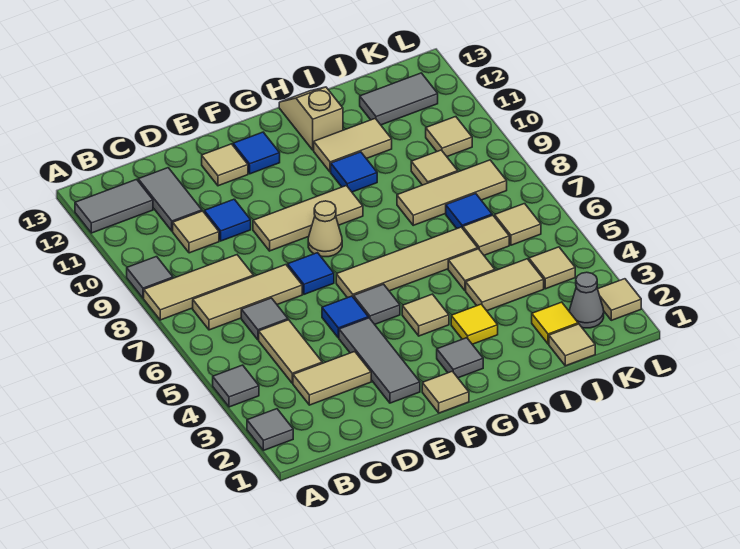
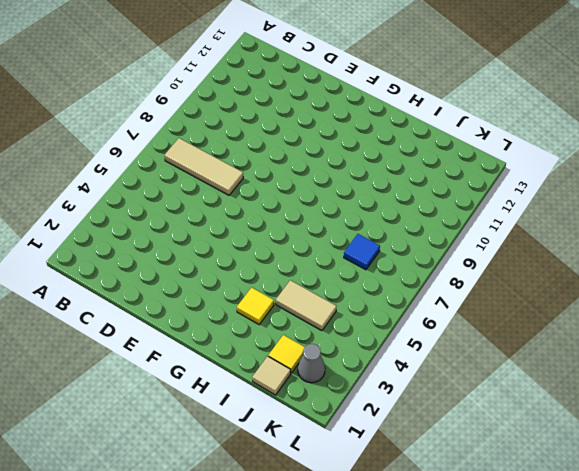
none -> grey 1x1 tile [247,409,293,450]
none -> grey 1x1 tile [213,365,259,407]
none -> tan 1x3 tile [144,255,254,320]
none -> grey 1x1 tile [127,257,173,298]

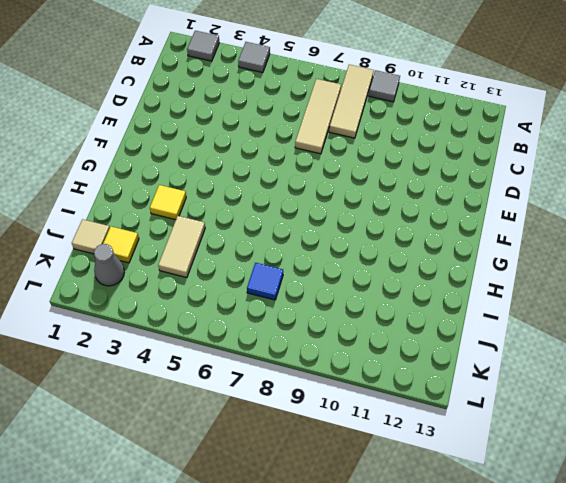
none -> grey 1x2 tile [75,179,153,233]
none -> tan 1x2 tile [293,351,371,405]
none -> tan 1x2 tile [259,320,322,383]
none -> grey 1x1 tile [241,298,288,340]

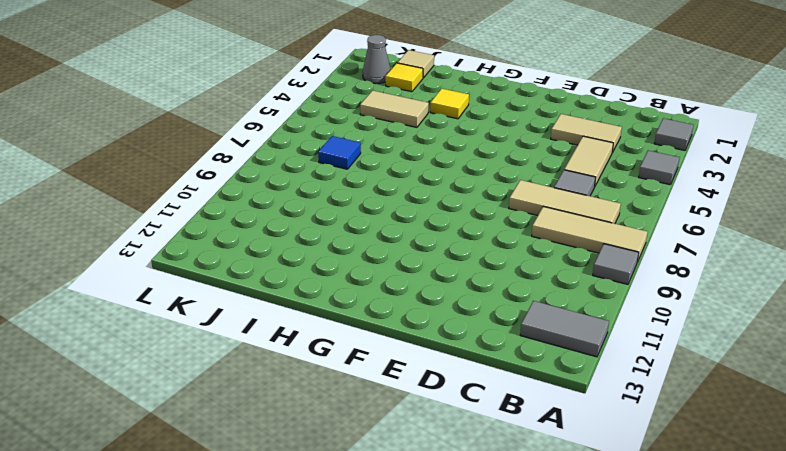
none -> tan 1x1 tile [173,211,219,253]
none -> grey 1x2 tile [138,168,202,231]
none -> blue 1x1 tile [204,199,251,241]
none -> grey 1x3 tile [339,318,420,403]

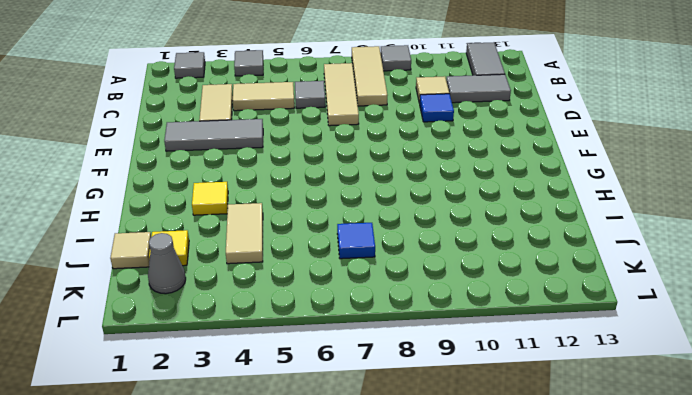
none -> blue 1x1 tile [322,296,368,338]
none -> blue 1x1 tile [288,253,334,294]
none -> tan 1x3 tile [253,186,363,251]
none -> tan 1x1 tile [202,144,248,186]

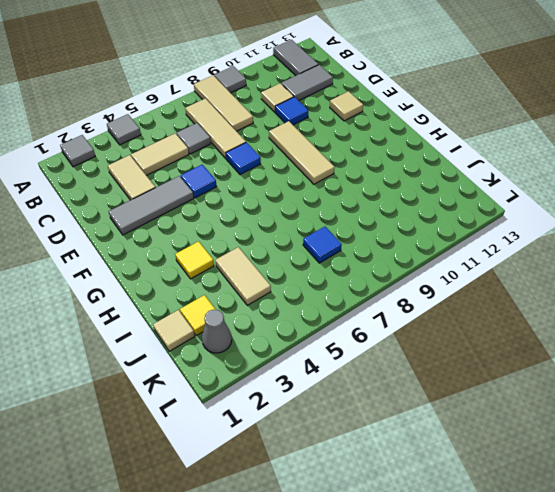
none -> tan 1x1 tile [422,371,469,413]
none -> grey 1x1 tile [354,284,400,324]
none -> tan 1x4 tile [336,227,478,298]
none -> tan 1x1 cone [308,201,342,257]

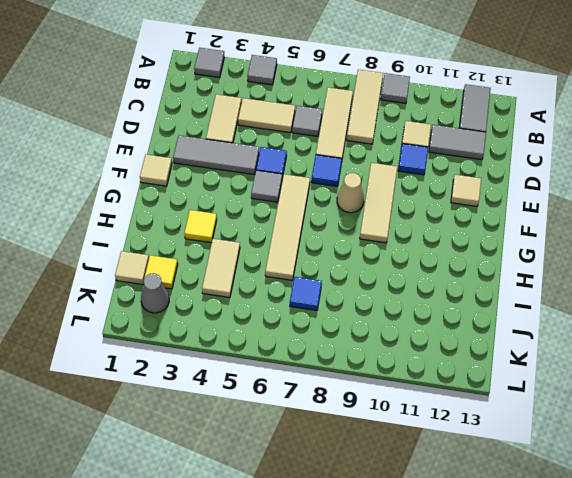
none -> blue 1x1 tile [233,132,280,174]
none -> grey 1x1 tile [437,338,483,378]
none -> tan 1x1 tile [402,294,449,336]
none -> blue 1x1 tile [331,152,377,192]

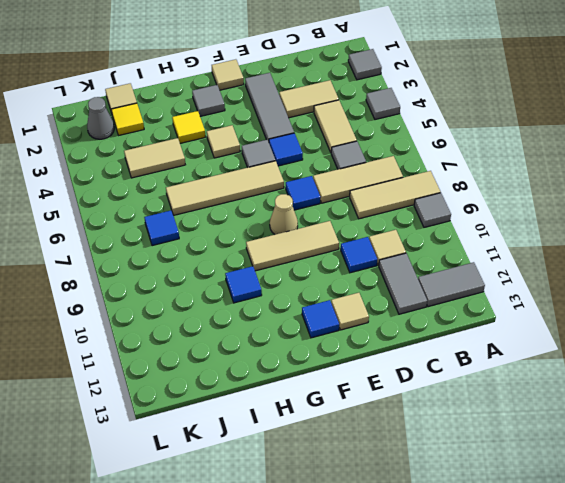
none -> tan 1x2 tile [314,119,392,172]
none -> tan 1x2 slope [279,87,343,150]
none -> tan 1x1 tile [448,249,495,291]
none -> tan 1x3 tile [397,160,507,225]

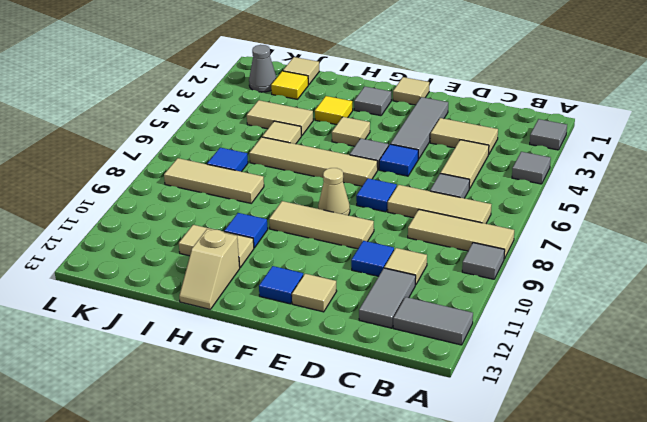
none -> tan 1x1 tile [463,215,509,255]
none -> tan 1x1 tile [411,150,458,185]
none -> grey 1x2 tile [360,73,438,125]
none -> tan 1x1 tile [529,247,575,289]

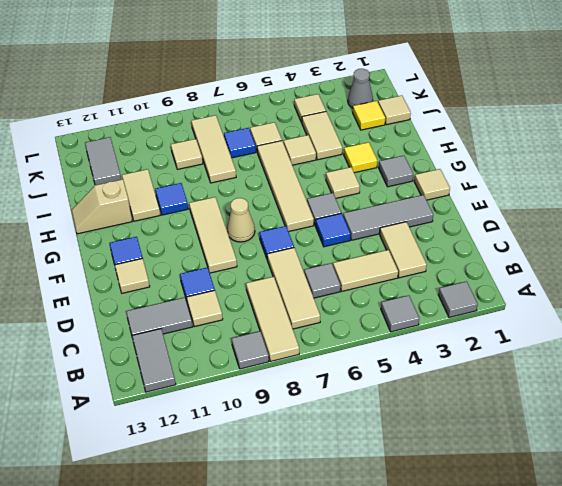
none -> tan 1x1 tile [495,204,541,245]
none -> tan 1x1 tile [426,117,472,156]
none -> tan 1x1 tile [598,279,641,320]

